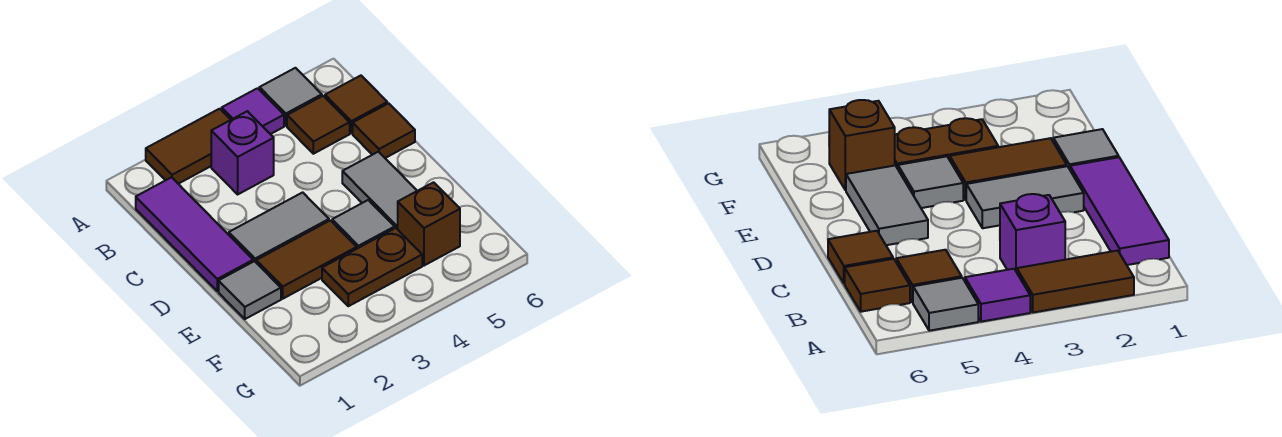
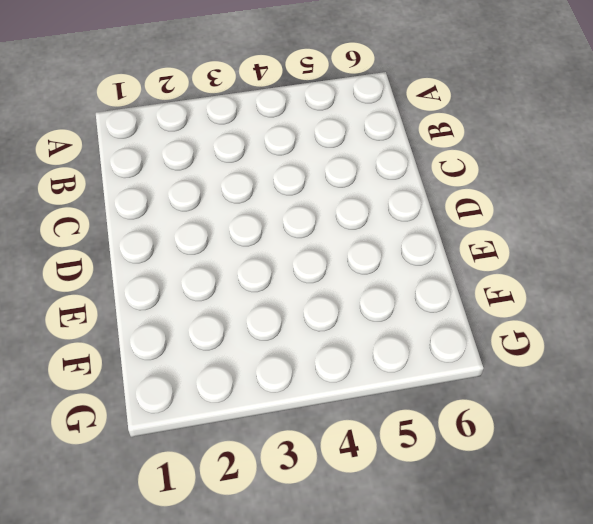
none -> brown 1x2 tile [146,109,231,184]
none -> purple 1x1 tile [222,88,284,134]
none -> grey 1x1 tile [259,68,322,126]

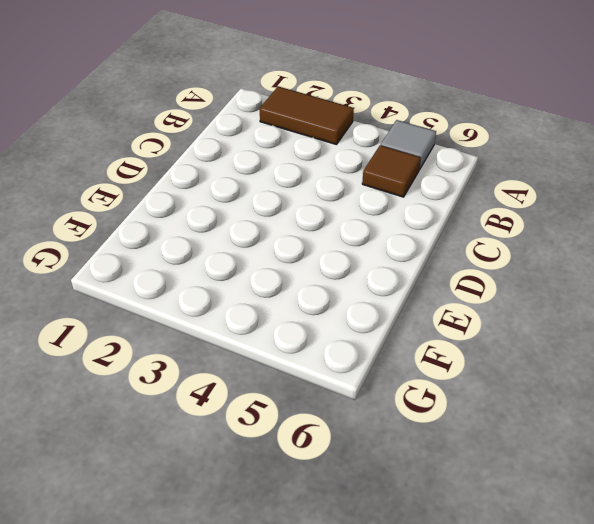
none -> purple 1x1 tile [222,88,284,134]
none -> purple 1x3 tile [136,177,253,291]
none -> purple 1x1 brick [211,111,274,194]

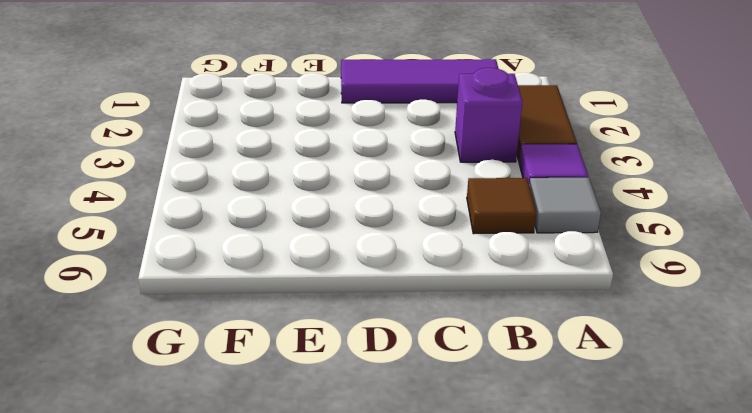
none -> brown 1x1 tile [325,76,387,133]
none -> brown 1x1 tile [353,103,415,158]
none -> grey 1x2 tile [229,192,329,262]

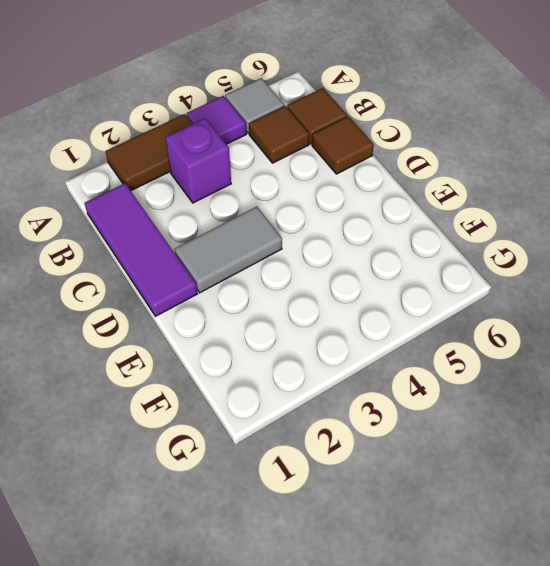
none -> grey 1x2 tile [342,152,417,229]
none -> grey 1x1 tile [219,261,281,319]
none -> brown 1x2 tile [256,220,357,299]

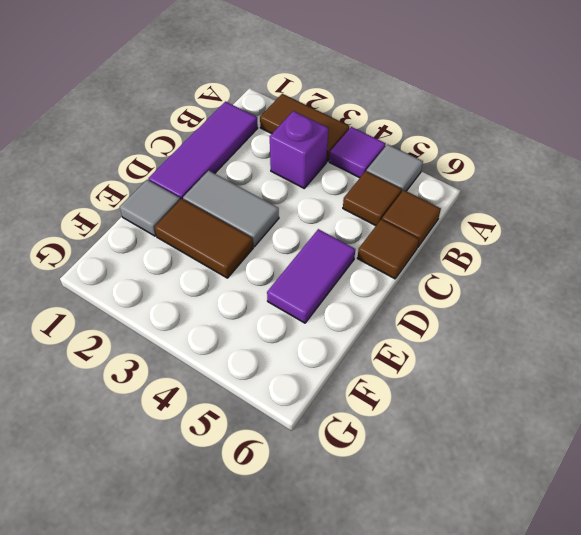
purple 1x2 tile [267,229,355,323] -> grey 1x2 tile [342,152,417,229]
none -> grey 1x1 tile [332,200,395,249]
none -> brown 1x2 plate [322,228,422,306]
none -> brown 1x1 brick [398,182,460,266]

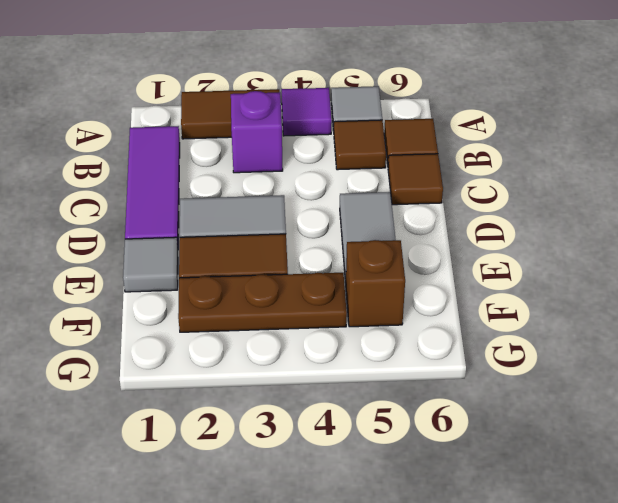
brown 1x3 plate [178,273,347,332] -> brown 1x2 plate [322,228,422,306]
none -> grey 1x1 tile [332,200,395,249]

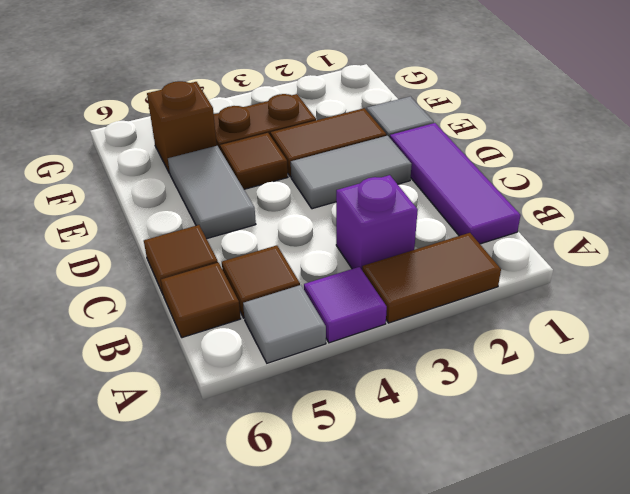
brown 1x1 tile [220,133,288,189] -> grey 1x1 tile [332,200,395,249]

